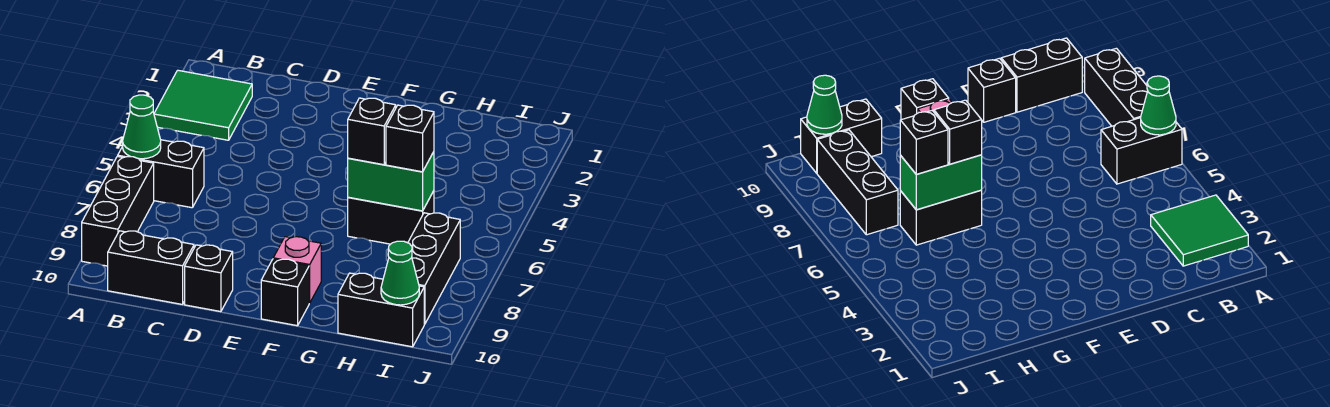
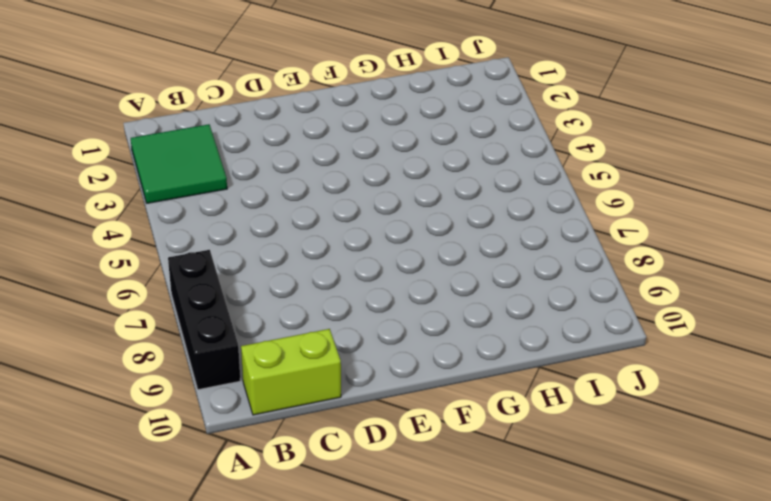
lime 1x2 brick [241,329,341,415] -> black 1x2 brick [108,231,194,304]
none -> black 1x2 brick [118,140,204,208]
none -> black 1x1 brick [185,245,233,312]
none -> pink 1x1 brick [273,237,321,303]

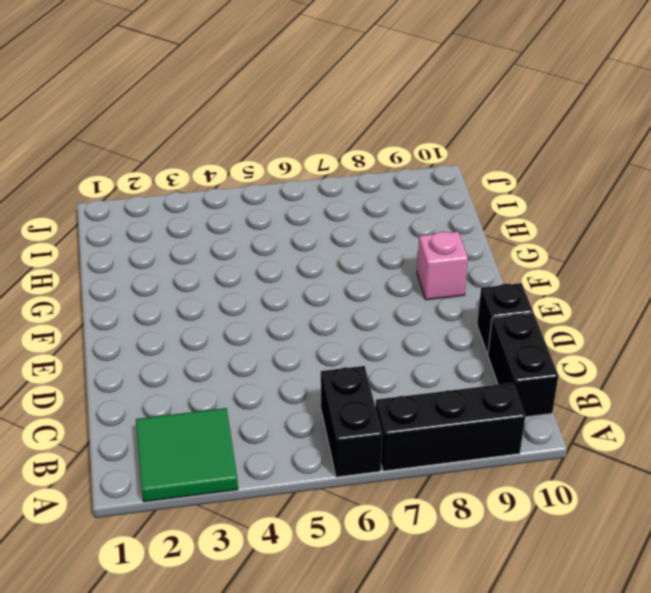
none -> black 1x1 brick [261,259,309,326]
none -> black 1x2 brick [348,191,434,244]
none -> black 1x2 brick [338,273,424,347]

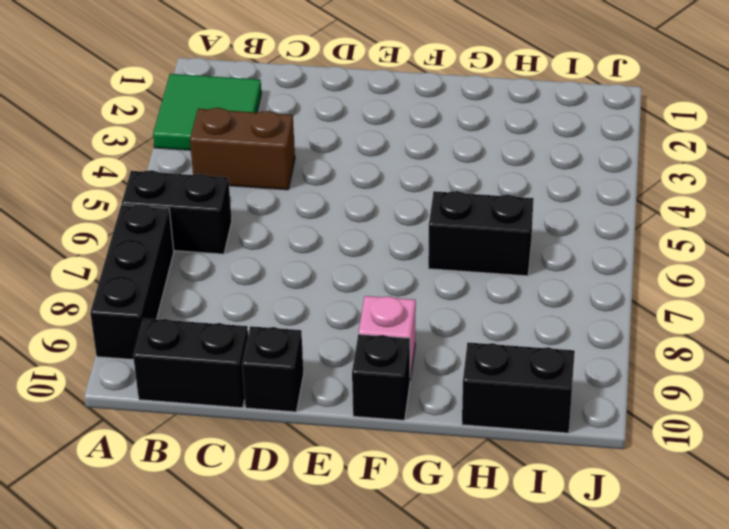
brown 1x2 brick [190,108,295,190] -> none
none -> black 1x3 brick [408,213,460,324]
none -> green 1x1 cone [123,95,161,159]
none -> green 1x2 brick [348,152,434,211]

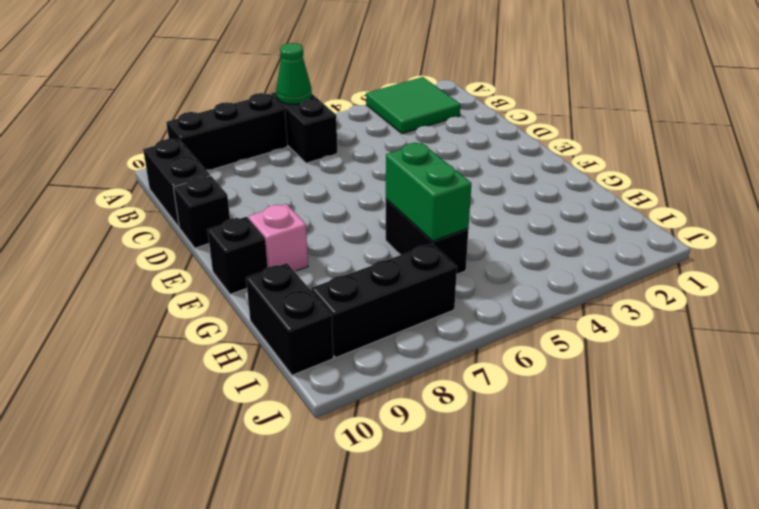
none -> green 1x1 cone [381,241,419,305]
none -> black 1x1 brick [348,98,396,165]
none -> black 1x1 brick [386,105,434,172]

